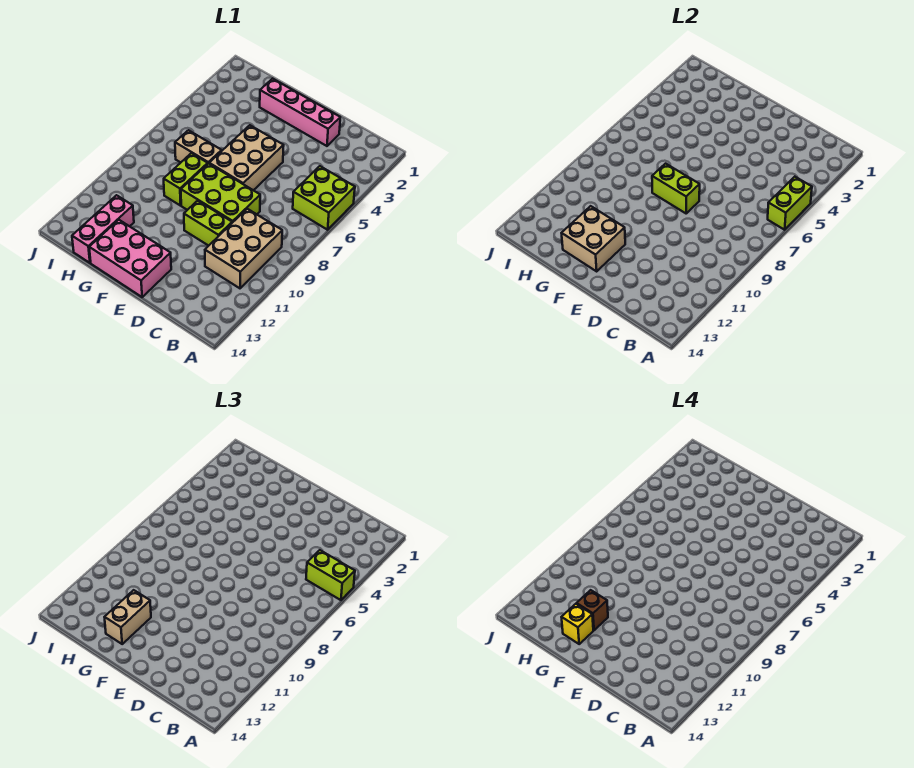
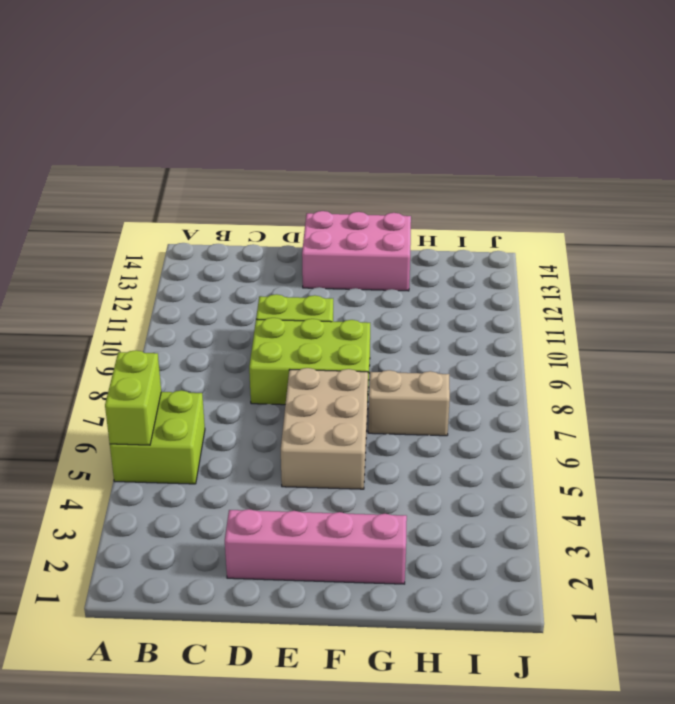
none -> tan 2x3 brick [205,209,282,288]
none -> lime 1x2 brick [164,153,208,206]
none -> pink 1x3 brick [72,195,134,263]

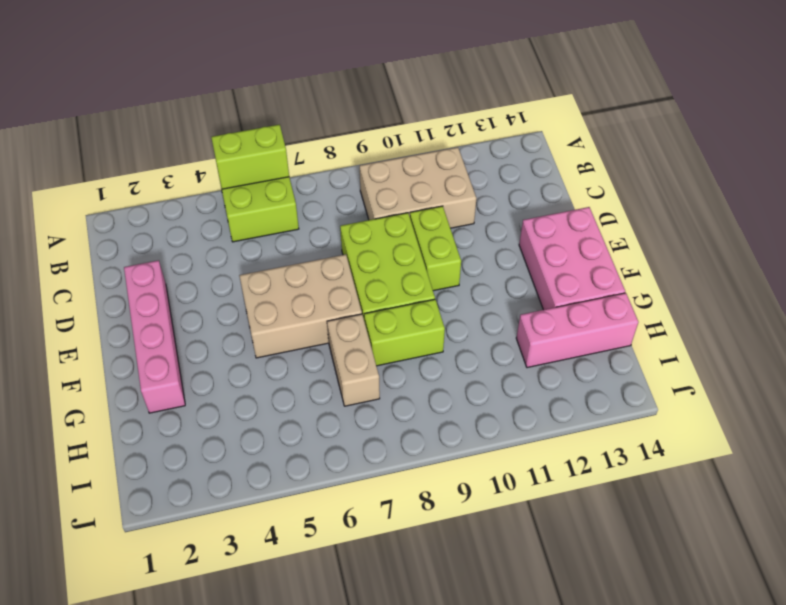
none -> lime 1x2 brick [652,164,700,213]
none -> tan 2x2 brick [562,206,625,271]
none -> lime 1x2 brick [306,550,355,600]

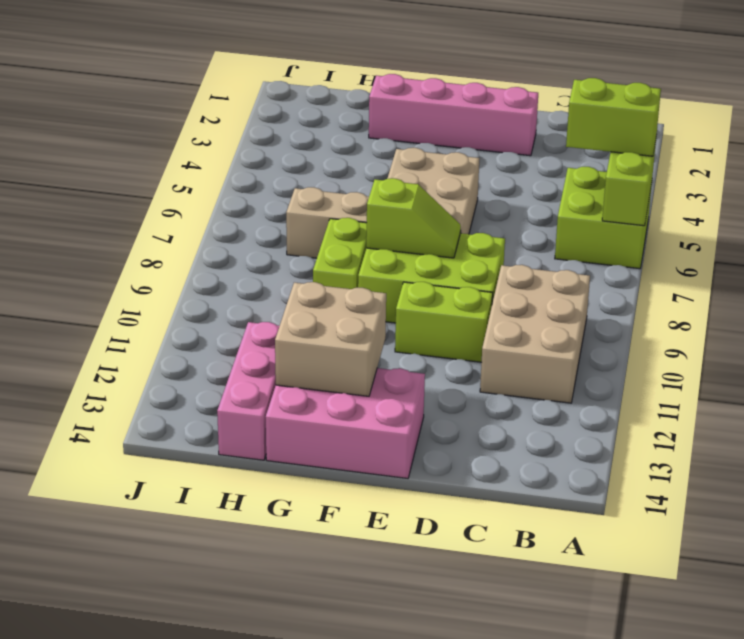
lime 1x2 slope [366,178,461,258] -> lime 1x2 brick [652,164,700,213]
none -> tan 1x2 brick [105,590,151,644]
none -> brown 1x1 brick [577,590,608,630]
none -> yellow 1x1 brick [562,604,593,644]

